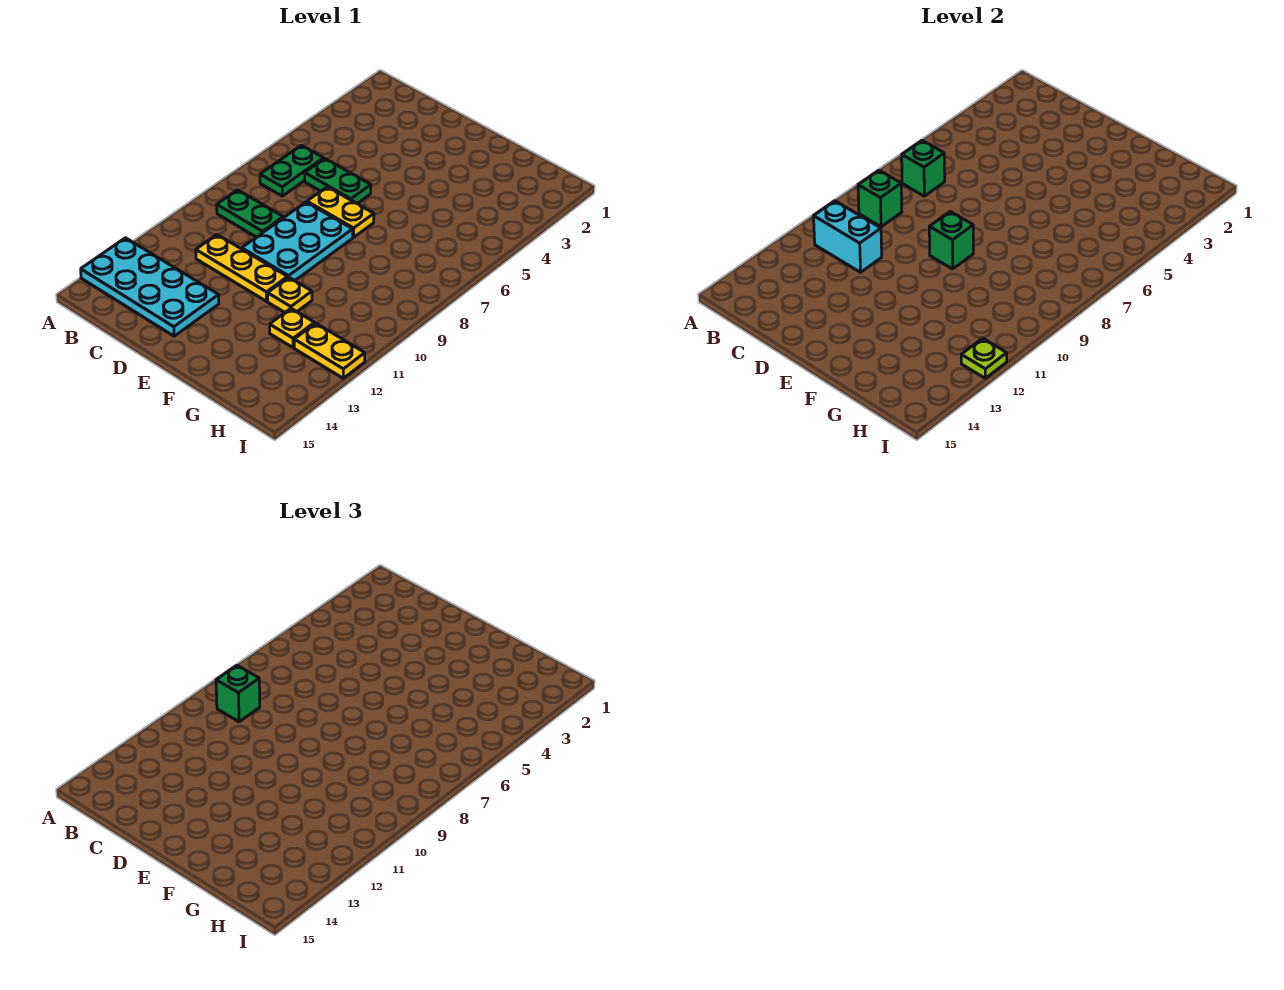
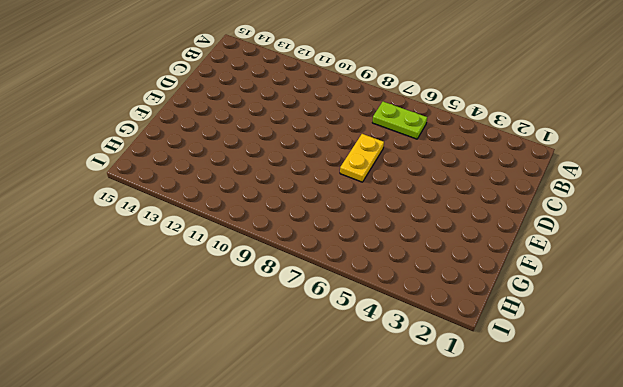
lime 1x2 plate [372,102,427,139] -> green 1x2 plate [260,145,324,196]
none -> cyan 2x4 plate [81,238,219,336]
none -> green 1x2 plate [217,190,283,237]
none -> green 1x2 plate [305,158,371,204]

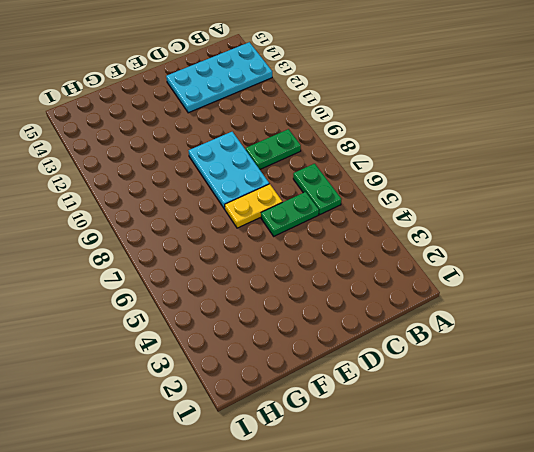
none -> yellow 1x3 plate [196,235,288,301]
none -> yellow 1x1 plate [268,277,312,312]
none -> yellow 1x1 plate [270,309,314,348]

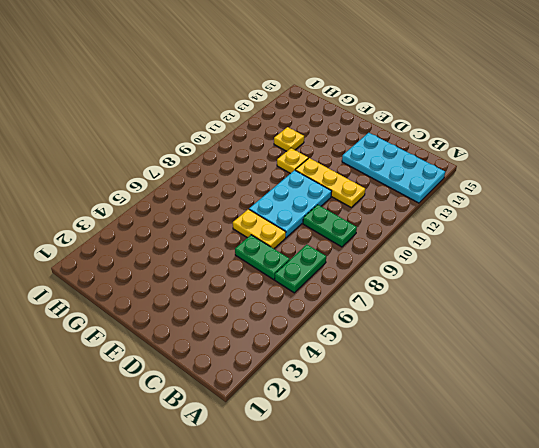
none -> yellow 1x2 plate [294,323,365,378]
none -> green 1x1 brick [902,141,945,196]
none -> green 1x1 brick [858,170,902,227]

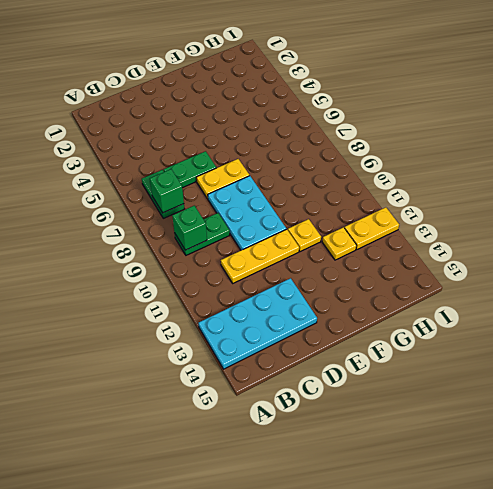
none -> cyan 1x2 brick [814,201,882,272]
none -> green 1x1 brick [929,212,973,269]
none -> lime 1x1 plate [961,338,1007,378]

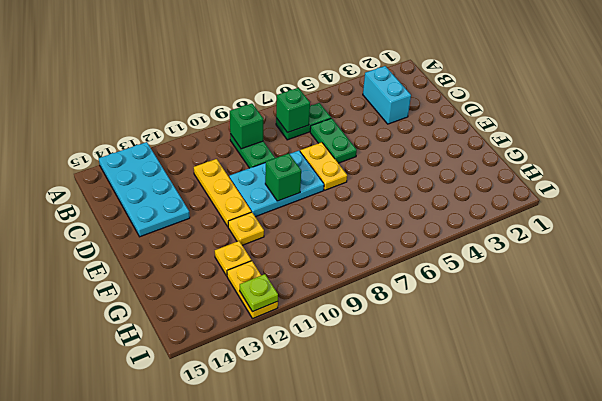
cyan 1x2 brick [363,66,411,124] -> cyan 1x2 brick moved to [814,201,882,272]
none -> green 1x1 brick [216,665,260,722]

